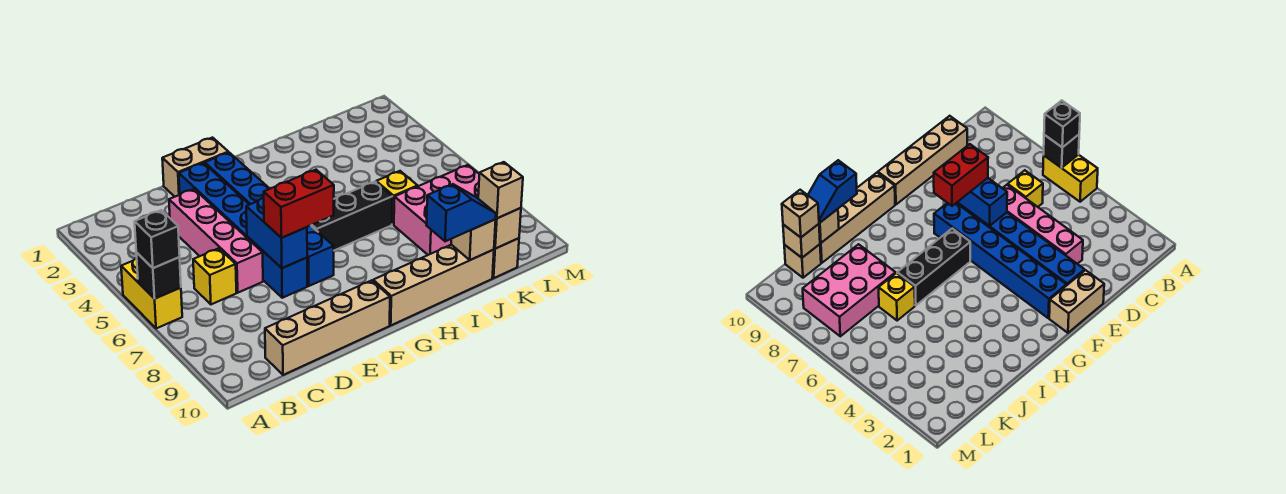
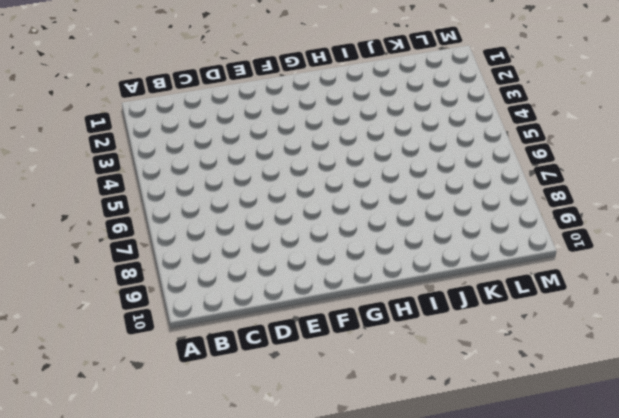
none -> yellow 1x2 brick [121,258,182,329]
none -> yellow 1x1 brick [193,248,236,304]
none -> tan 1x4 brick [265,280,390,375]

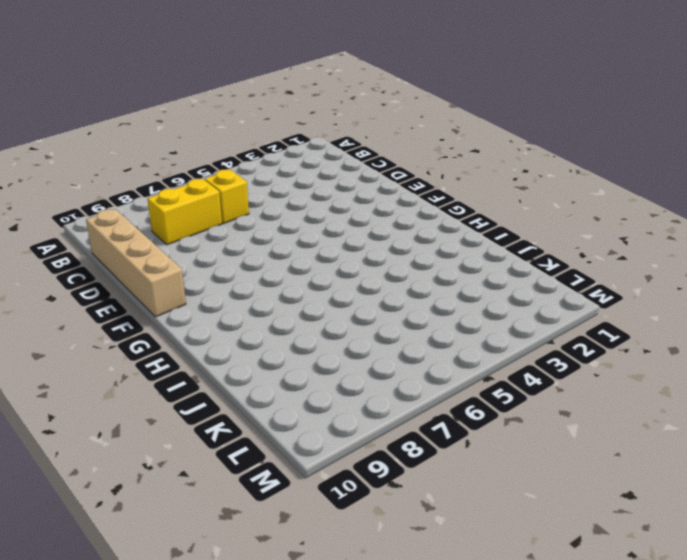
yellow 1x2 brick [148,179,222,245] -> yellow 1x2 brick moved to [121,258,182,329]
none -> pink 1x4 brick [169,189,263,293]
none -> tan 1x2 brick [162,138,228,197]
none -> blue 1x6 brick [179,163,307,298]

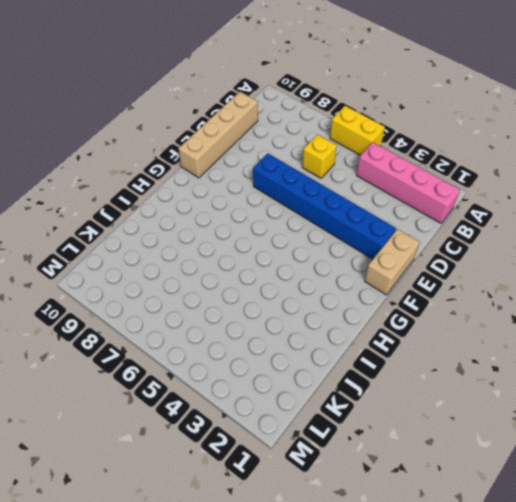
pink 1x4 brick [356,142,460,223] -> pink 1x4 brick moved to [169,189,263,293]
none -> blue 1x6 brick [205,152,334,286]
none -> black 1x3 brick [311,182,392,250]
none -> tan 1x4 brick [373,245,494,325]

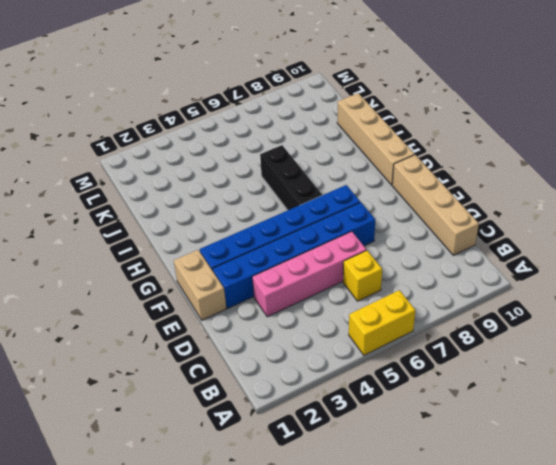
none -> yellow 1x1 brick [376,171,418,225]
none -> pink 2x3 brick [394,165,479,255]
none -> tan 1x1 brick [493,238,519,278]

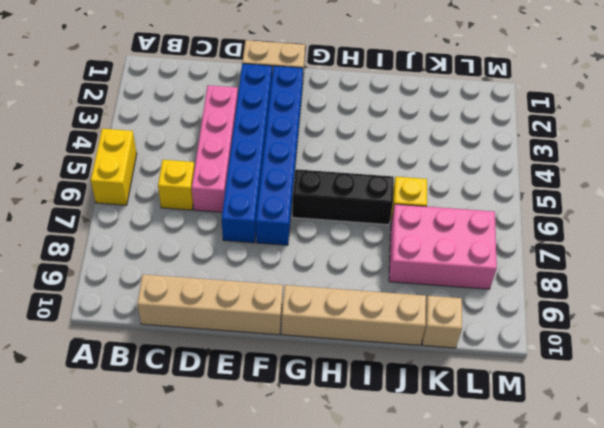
none -> black 1x1 brick [136,252,181,299]
none -> blue 1x2 brick [246,198,307,268]
none -> tan 1x1 brick [451,220,496,260]

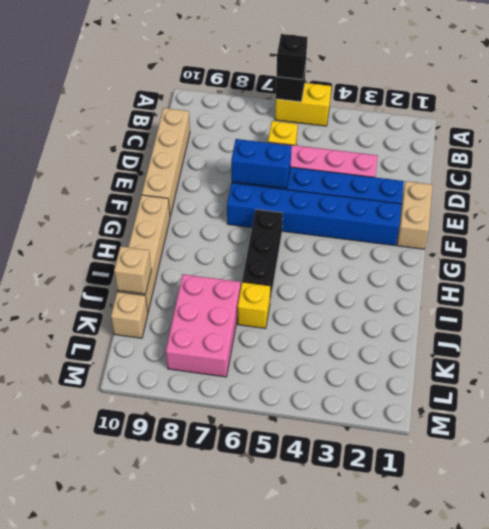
none -> tan 1x1 brick [494,208,521,249]
none -> red 1x2 brick [264,170,334,238]
none -> blue 1x2 slope [426,184,496,241]

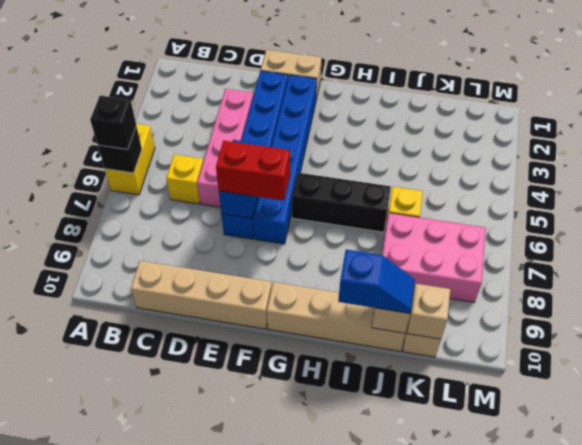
none -> tan 1x1 brick [478,162,523,218]

